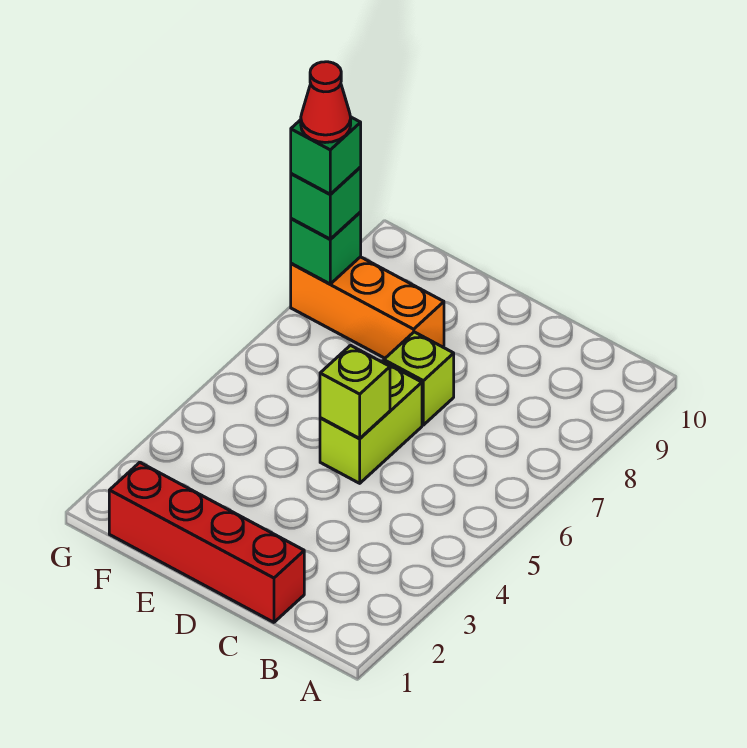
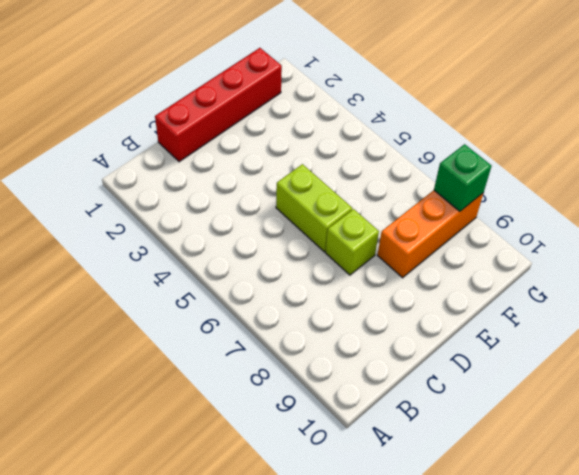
none -> lime 1x1 brick [320,345,390,438]
none -> green 1x1 brick [291,167,361,239]

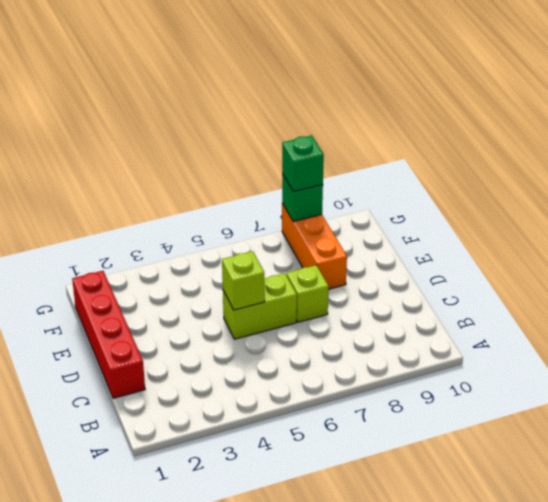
none -> green 1x1 brick [291,117,361,194]
none -> red 1x1 cone [301,62,351,143]

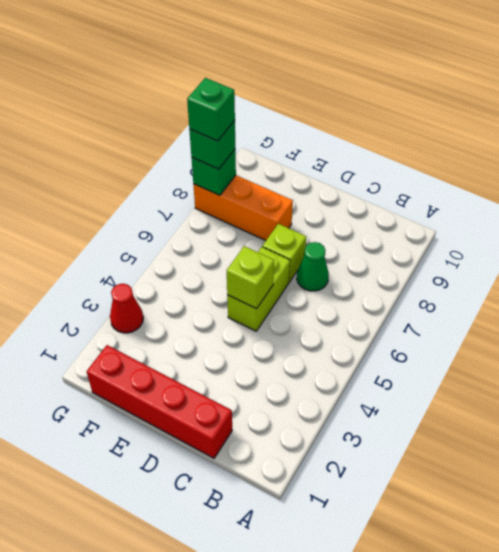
green 1x1 cone [297,242,329,291] -> none
red 1x1 cone [110,284,143,333] -> red 1x1 cone moved to [301,62,351,143]

